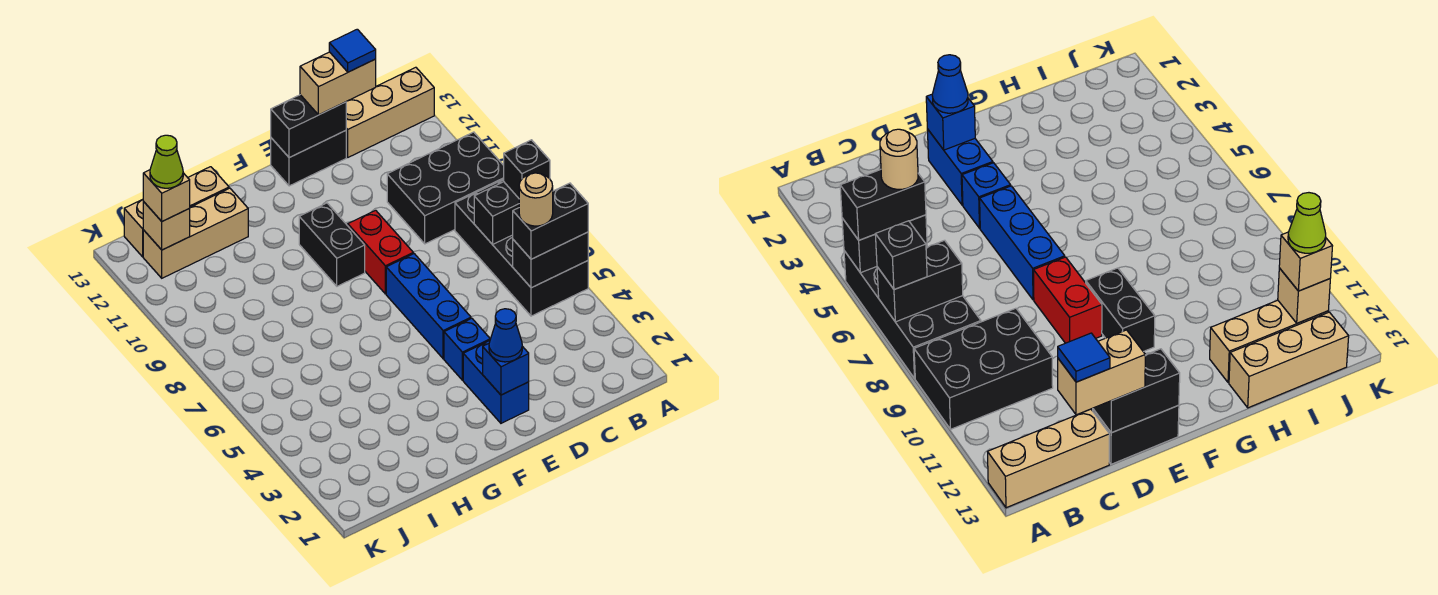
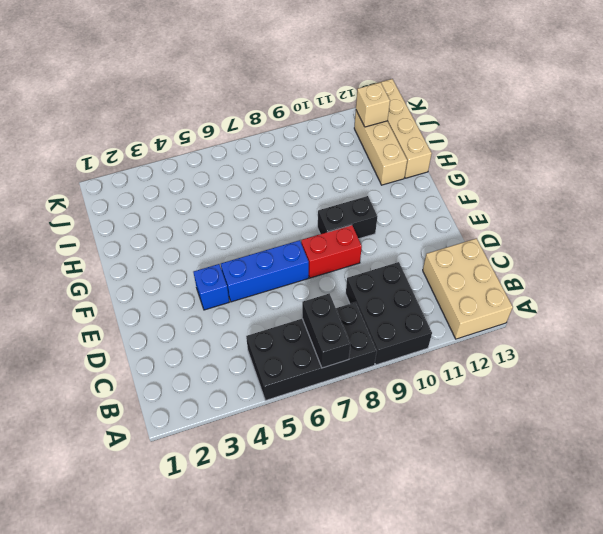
tan 2x3 brick [423,238,513,339] -> tan 1x3 brick [346,67,434,157]
tan 1x4 brick [371,79,432,178] -> tan 1x3 brick [124,167,229,257]
none -> black 1x2 brick [271,131,346,186]
none -> blue 1x2 brick [463,341,529,423]
none -> black 1x2 brick [513,232,588,288]

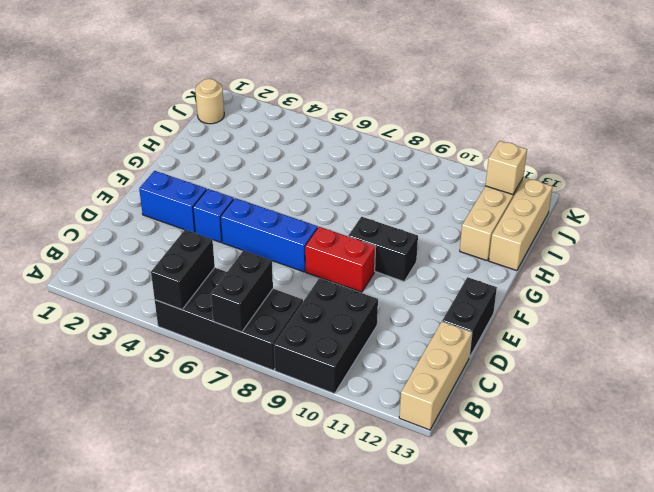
tan 1x1 round brick [195,79,224,124] -> tan 1x1 round brick moved to [519,173,553,226]
none -> black 1x2 brick [271,95,346,158]
none -> blue 1x1 brick [483,344,529,395]
none -> black 1x2 brick [513,183,588,259]

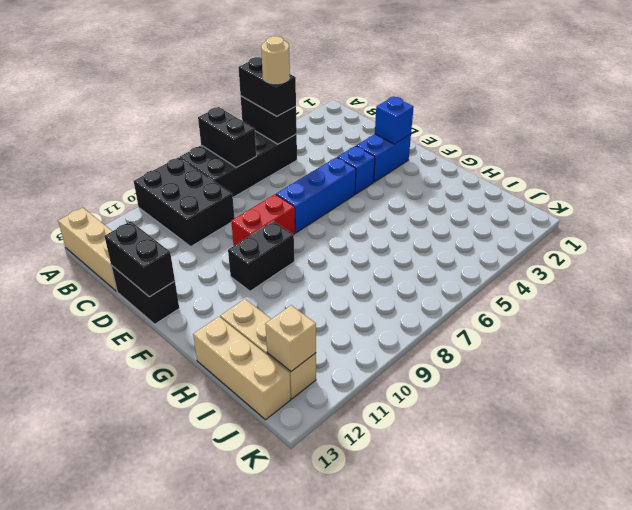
none -> black 1x1 brick [504,140,550,198]
none -> tan 1x2 brick [300,52,376,115]
none -> blue 1x1 cone [489,309,522,362]

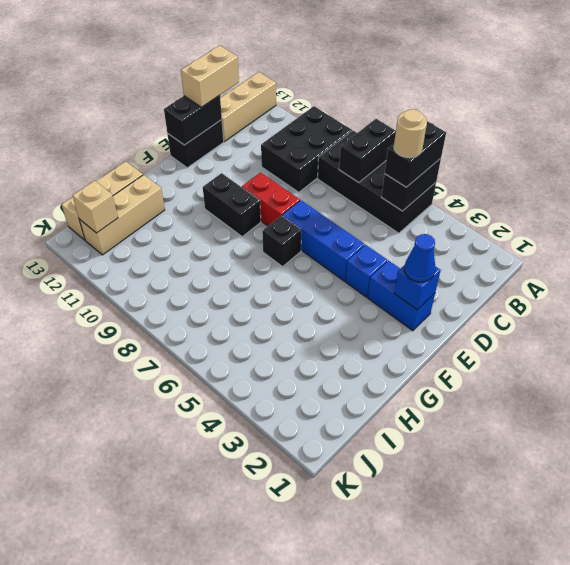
black 1x1 brick [262,215,301,267] -> black 1x1 brick moved to [504,140,550,198]
none -> tan 1x1 brick [143,170,190,221]
none -> blue 1x1 tile [329,29,376,72]
none -> lime 1x1 cone [150,135,183,188]

